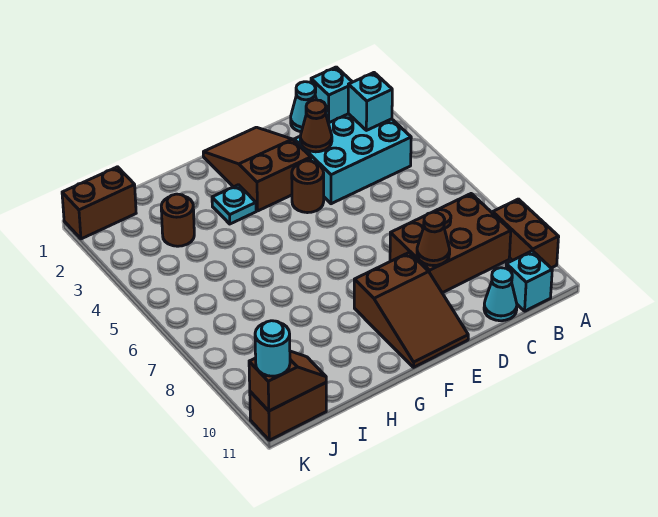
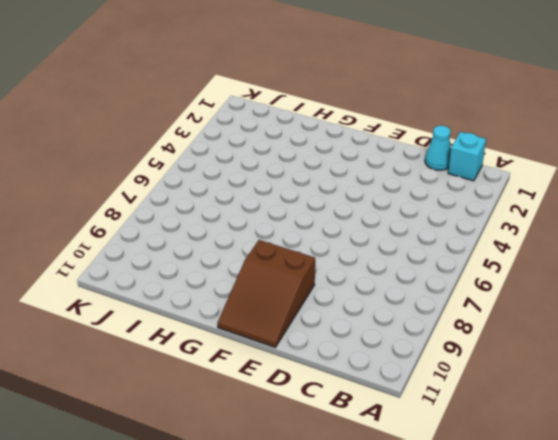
none -> brown 1x2 brick [493,199,559,268]
none -> cyan 2x3 brick [294,114,411,204]
none -> brown 2x3 brick [390,194,511,293]

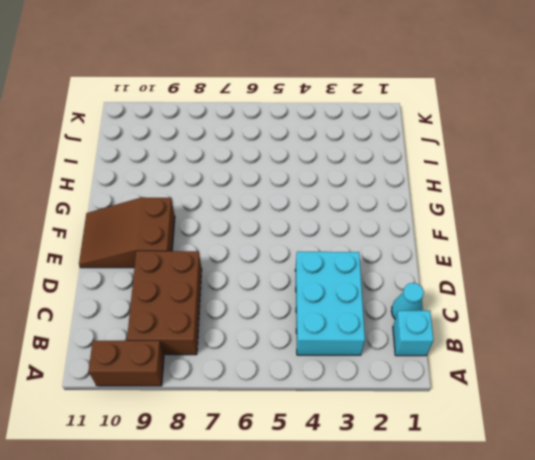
none -> cyan 1x1 brick [506,251,552,311]
none -> cyan 1x1 cone [484,268,517,321]
none -> brown 2x3 slope [203,127,311,211]

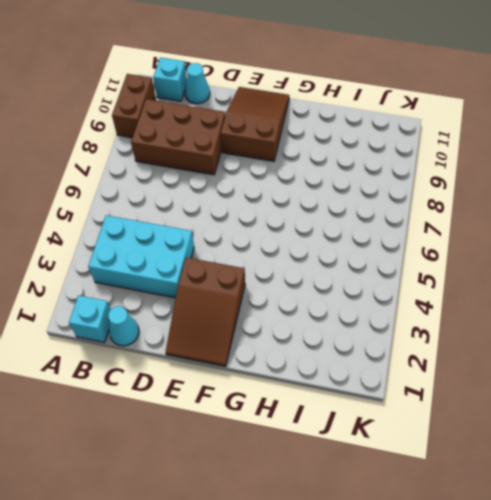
none -> brown 1x1 round brick [292,161,324,213]
none -> cyan 1x1 plate [212,185,256,224]
none -> brown 1x1 round brick [161,194,194,246]

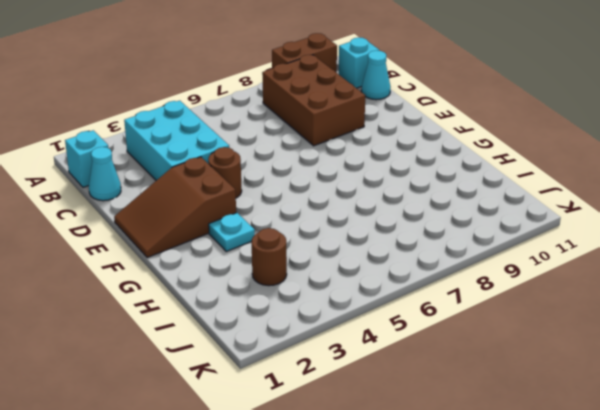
none -> brown 2x3 slope [354,253,468,367]
none -> brown 1x2 brick [62,167,136,239]
none -> brown 1x2 brick [250,383,326,440]

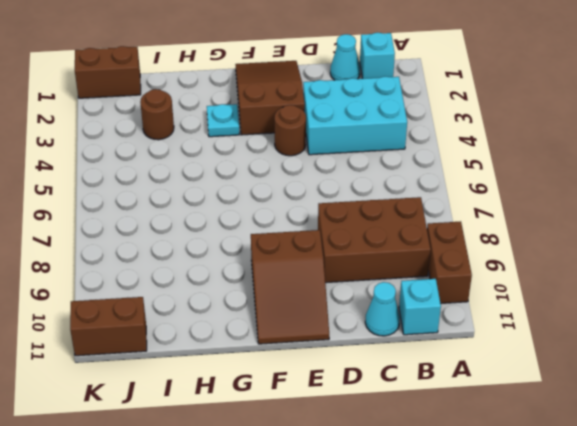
none -> cyan 1x1 brick [348,73,392,130]
none -> brown 1x1 cone [300,100,332,152]
none -> brown 1x1 cone [417,212,450,266]

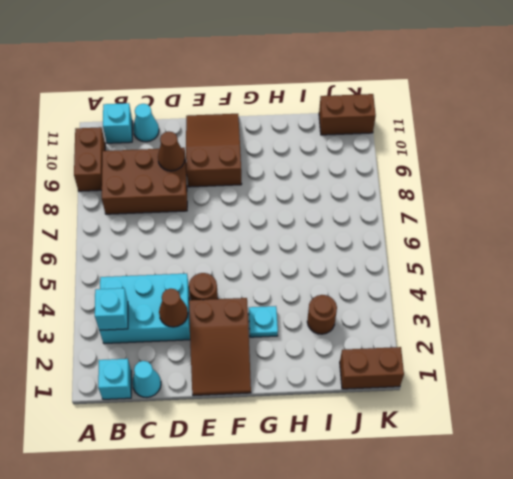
none -> brown 1x2 slope [249,351,326,411]
none -> cyan 1x1 round brick [255,321,290,376]

